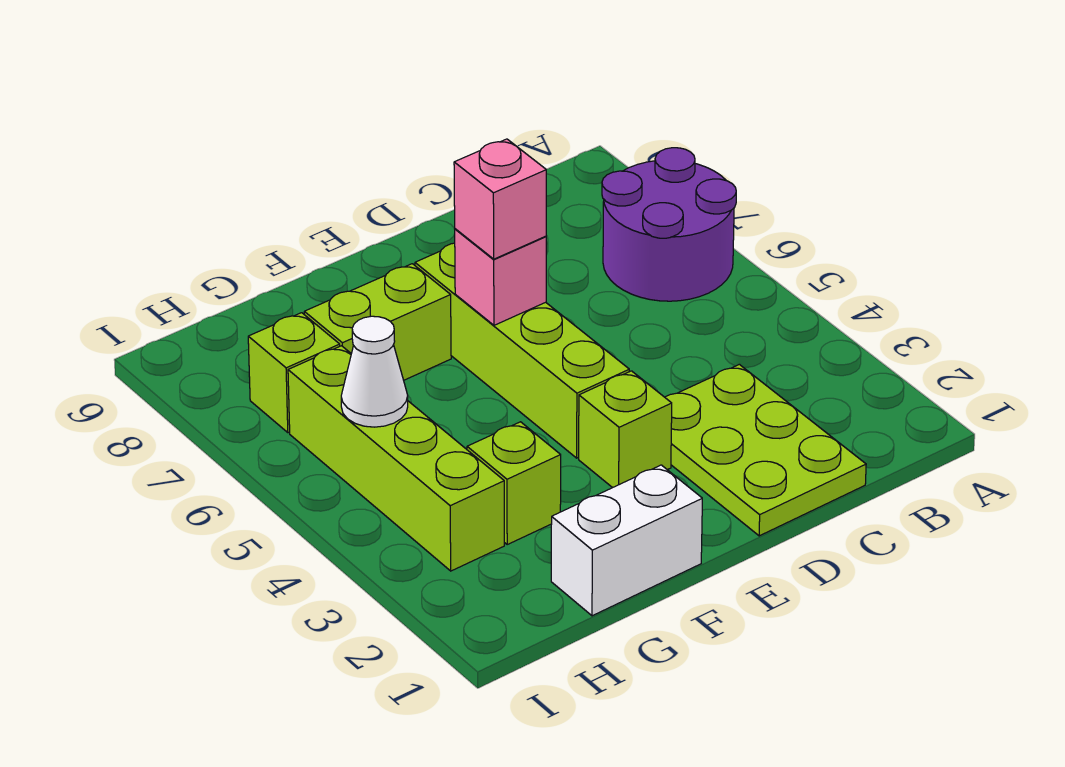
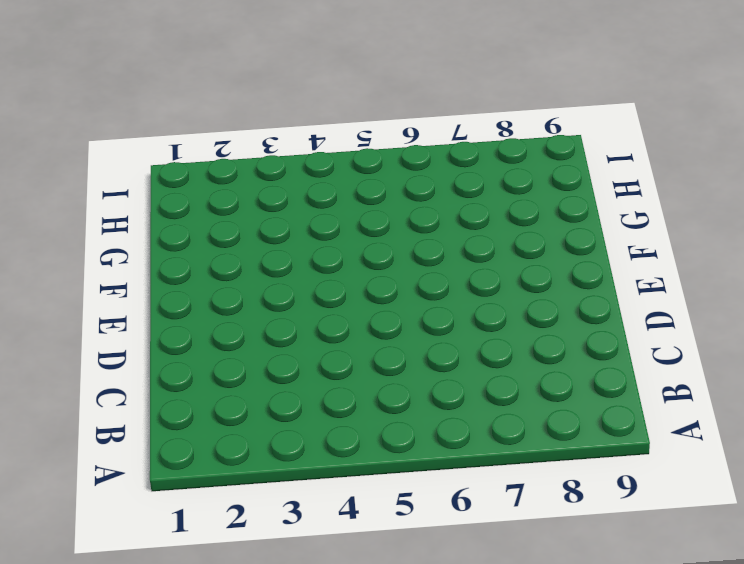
none -> purple 2x2 round brick [602,148,736,301]
none -> lime 2x3 plate [665,364,866,536]
none -> lime 1x1 brick [579,371,672,488]

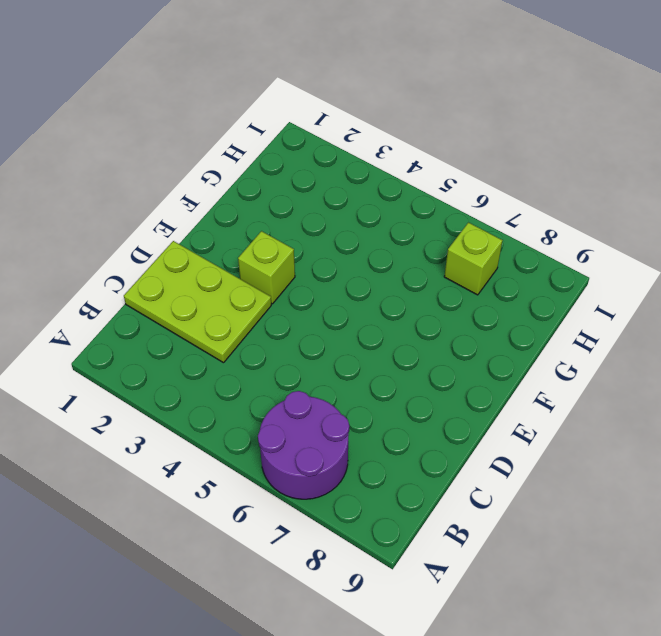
none -> lime 1x4 brick [415,243,629,458]
none -> white 1x2 brick [551,465,702,616]
none -> lime 1x2 brick [304,264,451,380]

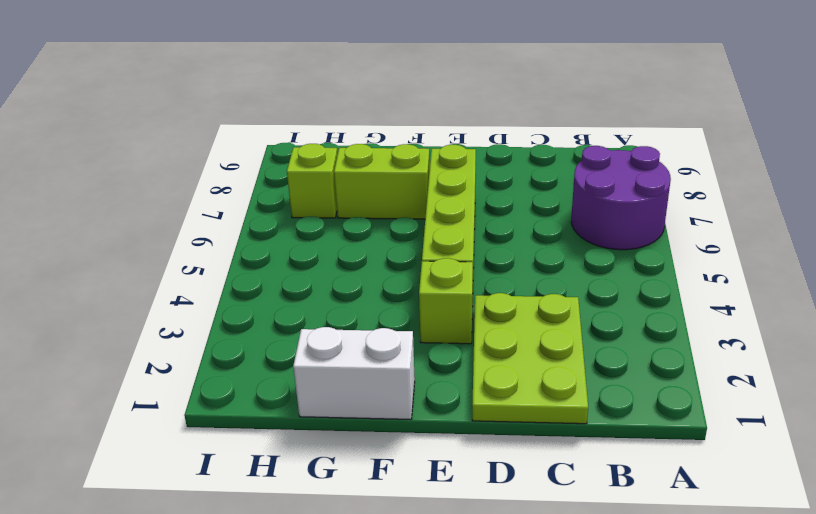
none -> lime 1x1 brick [467,422,561,544]
none -> lime 1x4 brick [288,346,504,571]
none -> pink 1x1 brick [455,229,546,325]

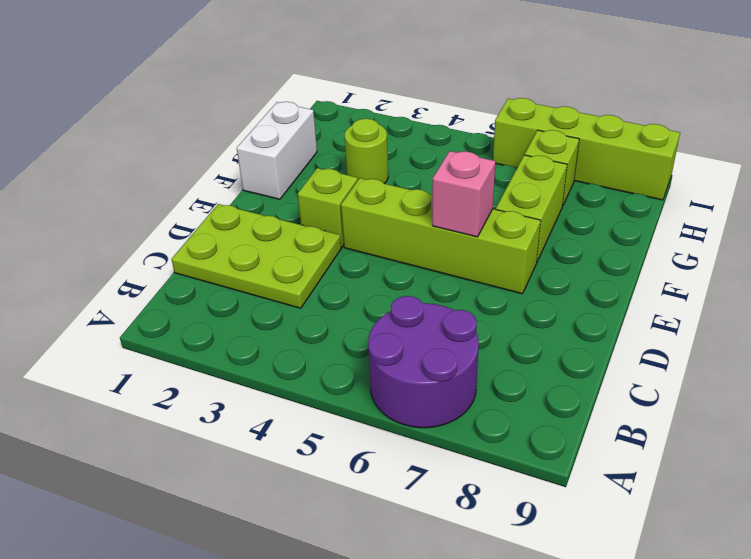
lime 1x1 round brick [345,119,388,183] -> lime 1x1 brick [467,422,561,544]
lime 1x4 brick [493,98,680,200] -> lime 1x4 brick moved to [288,346,504,571]
none -> white 1x1 cone [341,316,408,427]
none -> pink 1x1 brick [454,139,546,259]

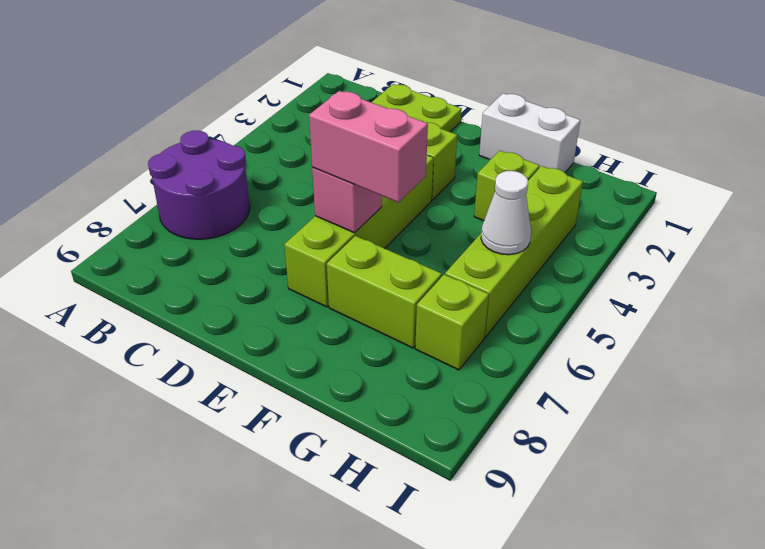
pink 1x2 brick [309,91,428,203] -> pink 1x1 brick [454,139,546,259]

